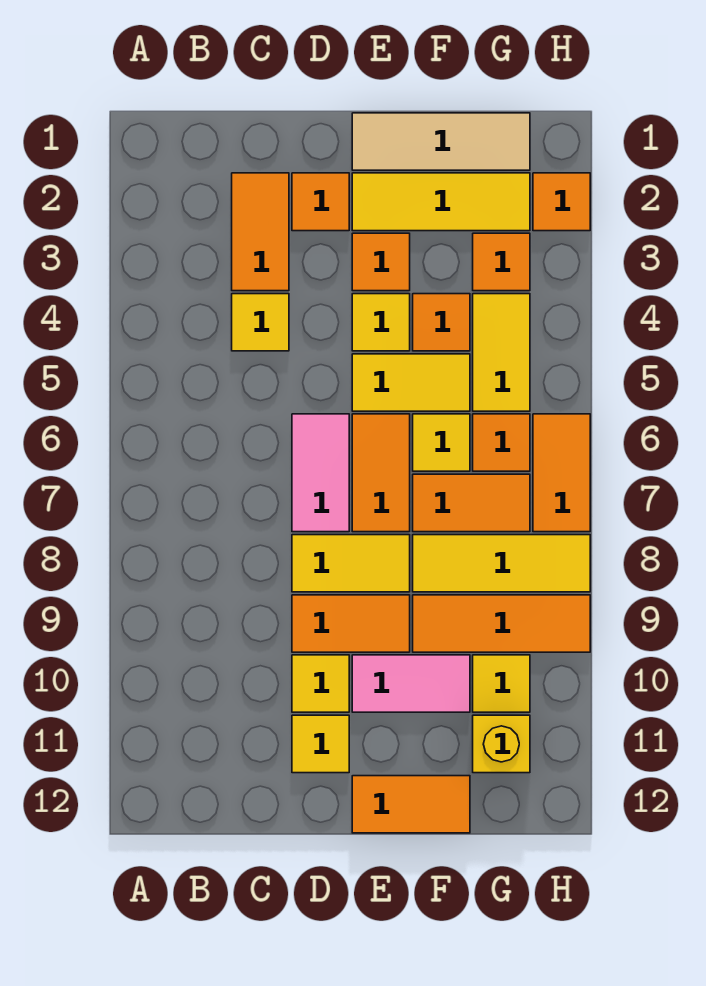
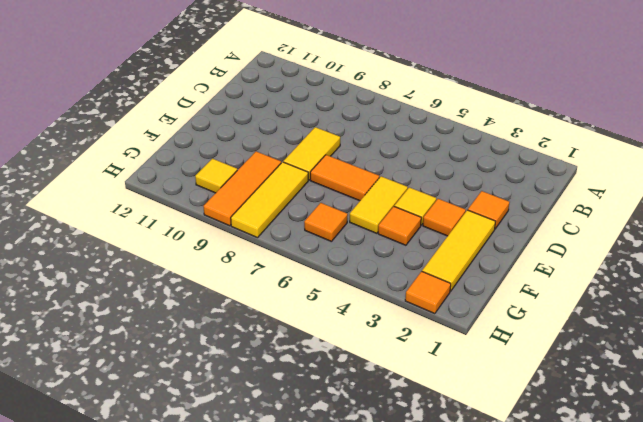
none -> orange 1x2 tile [232,173,289,291]
none -> yellow 1x1 tile [232,294,289,351]
none -> pink 1x2 tile [292,414,349,532]

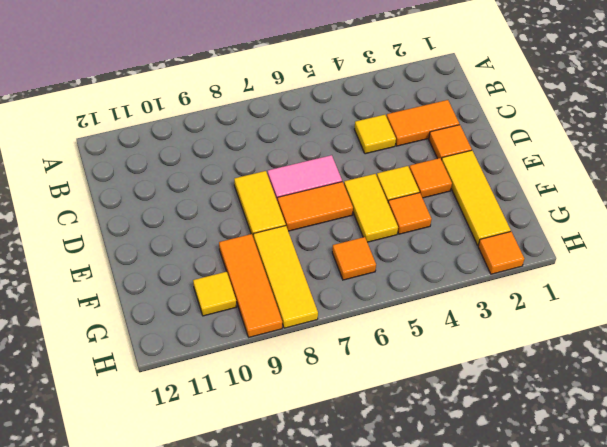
none -> orange 1x2 tile [292,595,410,652]
none -> yellow 1x1 tile [292,655,349,712]
none -> yellow 1x1 tile [292,715,349,773]

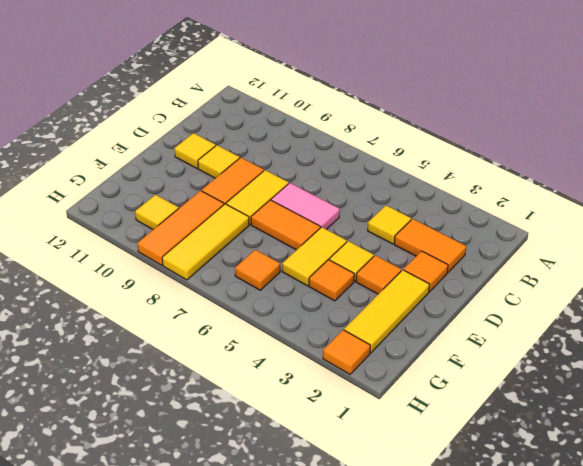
none -> tan 1x3 tile [352,113,530,170]
none -> pink 1x2 tile [352,655,470,712]
none -> orange 1x2 tile [352,776,470,833]

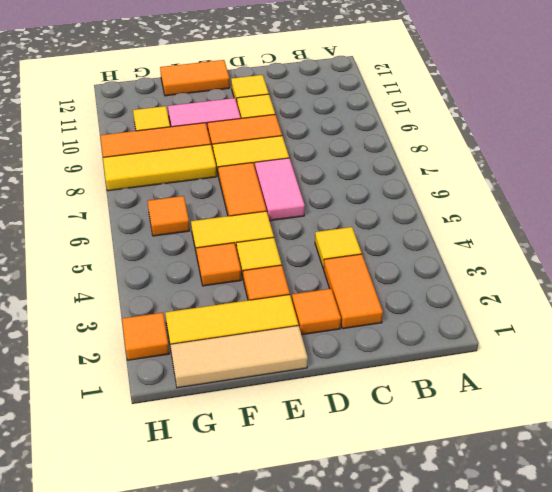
none -> yellow 1x1 tile [413,414,470,471]
none -> orange 1x2 tile [413,474,530,532]
none -> orange 1x1 tile [473,233,530,291]

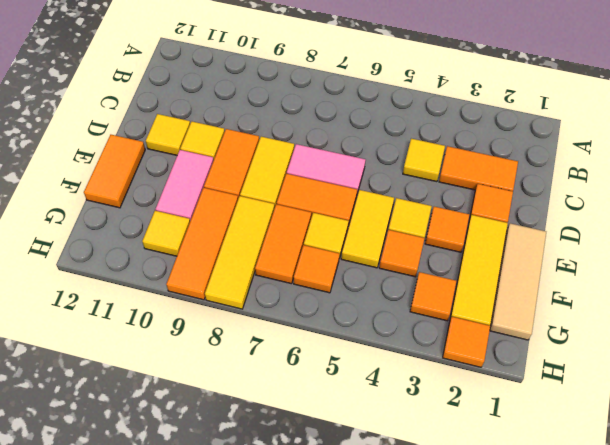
none -> yellow 1x2 tile [473,294,530,411]
none -> yellow 1x1 brick [473,715,530,773]
none -> orange 1x2 tile [533,414,590,532]

